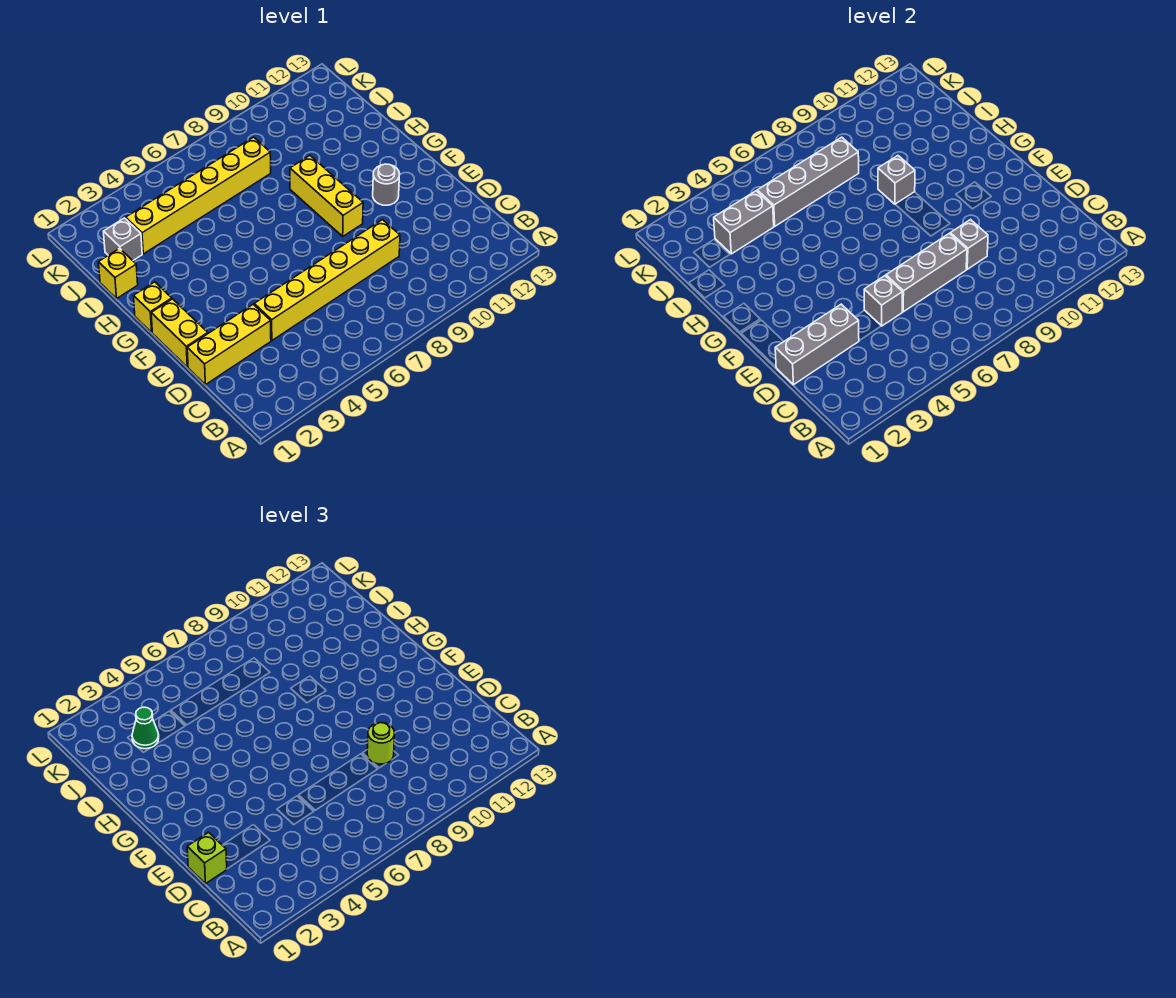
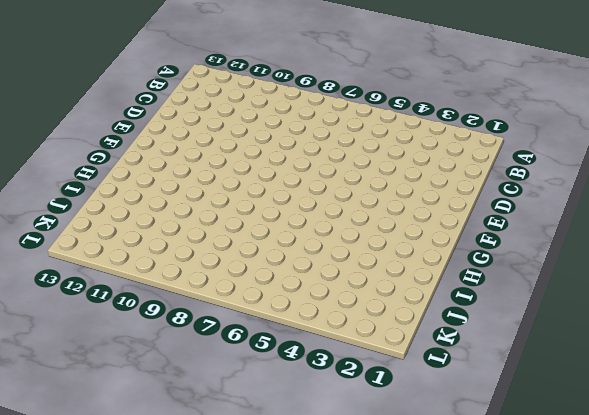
none -> yellow 1x3 brick [187,304,271,385]
none -> yellow 1x6 brick [254,220,400,340]
none -> yellow 1x2 brick [151,299,208,367]

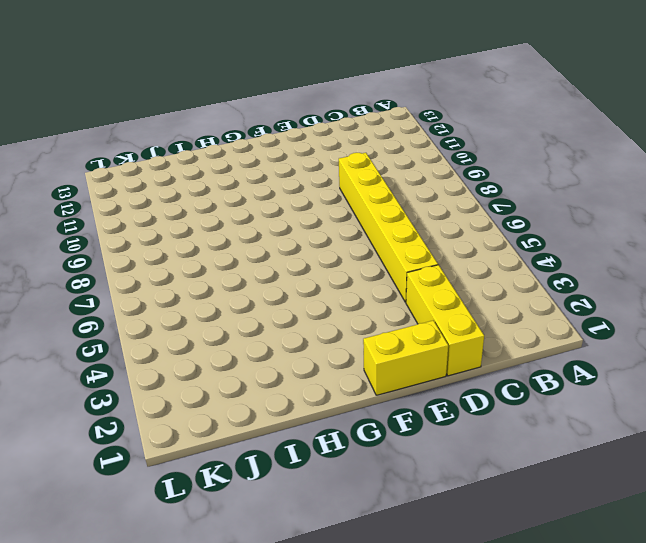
none -> yellow 1x3 brick [290,156,363,236]
none -> grey 1x1 round brick [373,164,400,205]
none -> yellow 1x1 brick [134,282,172,332]

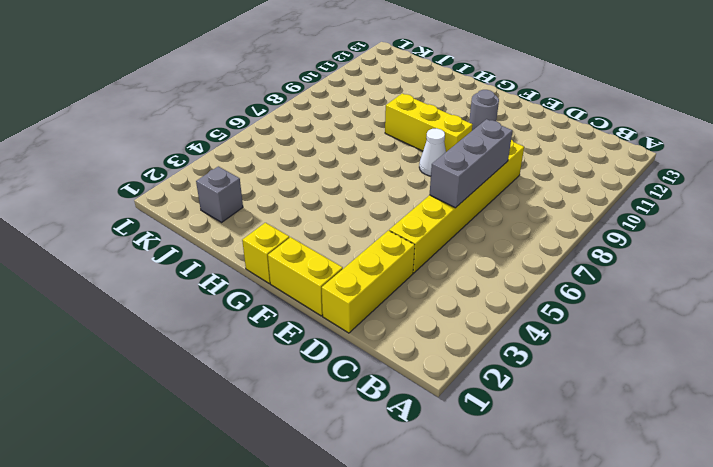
white 1x1 cone [419,128,446,176] -> none
none -> yellow 1x1 brick [99,248,138,298]
none -> yellow 1x6 brick [126,137,271,254]
none -> grey 1x3 brick [775,304,859,385]

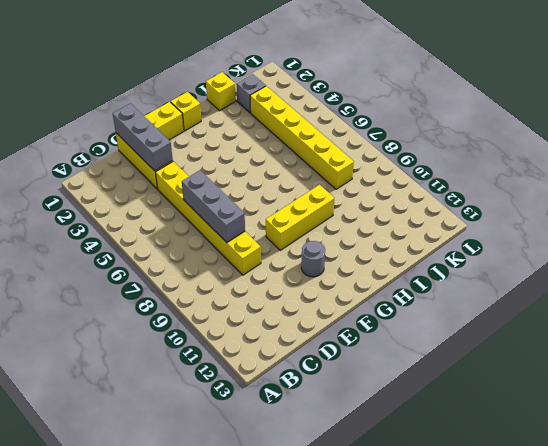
none -> grey 1x1 brick [864,276,902,326]
none -> grey 1x1 brick [950,220,988,269]
none -> grey 1x1 brick [878,156,915,204]

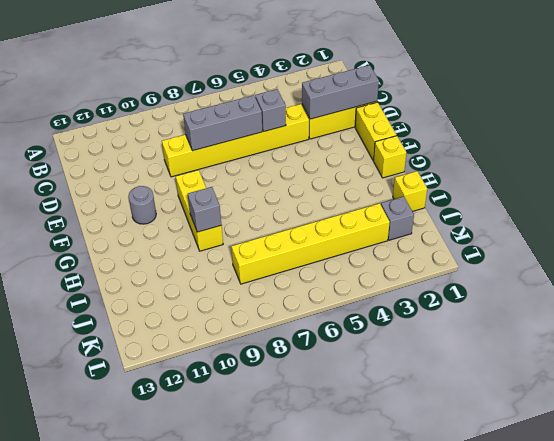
none -> grey 1x1 brick [950,220,988,269]
none -> grey 1x2 brick [714,191,774,254]
none -> grey 1x4 brick [757,137,859,226]

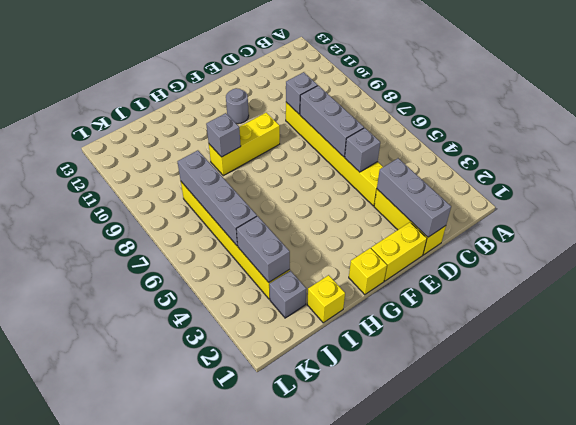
none -> lime 1x1 brick [187,832,227,884]
none -> lime 1x1 round brick [367,723,395,764]
none -> green 1x1 cone [132,707,159,749]

